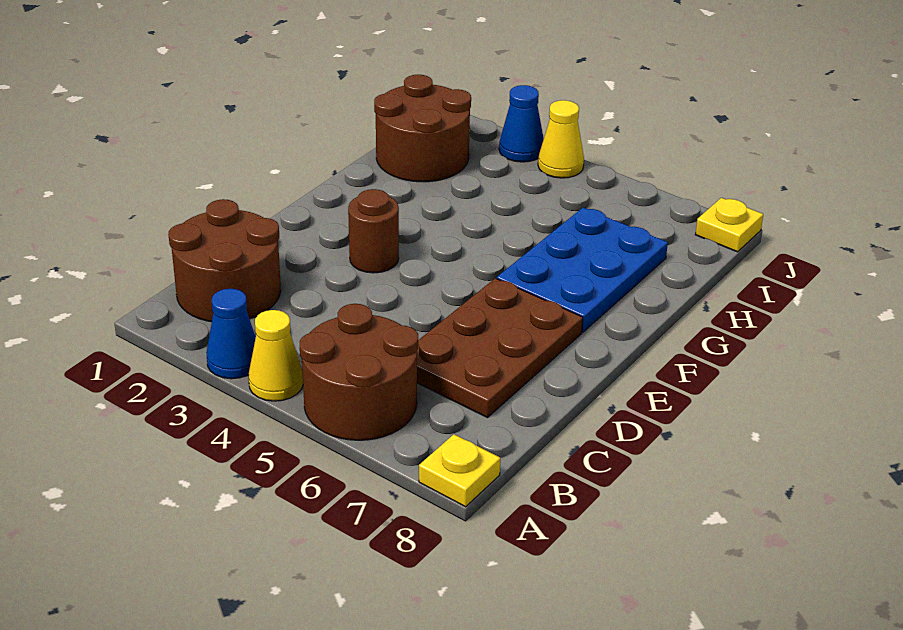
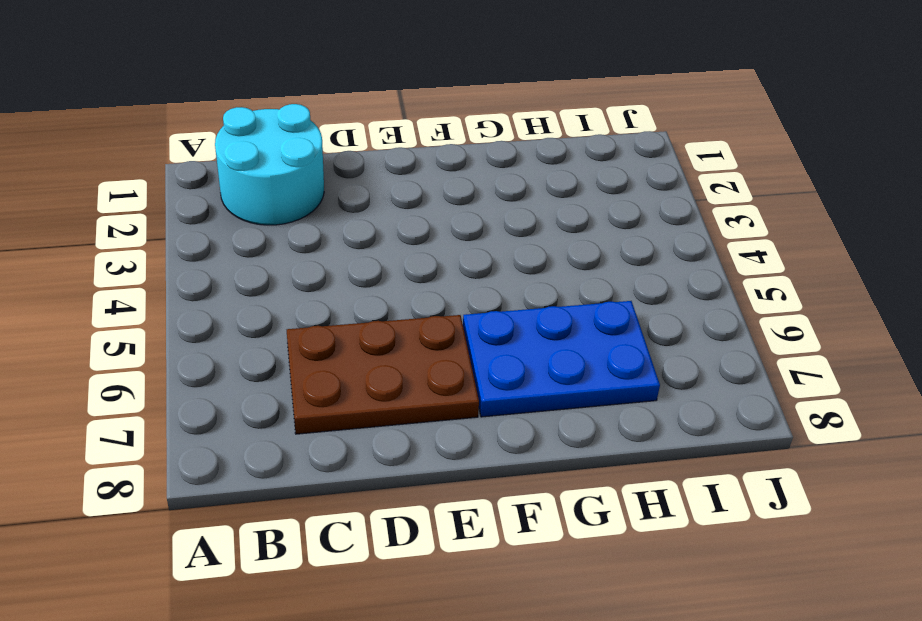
cyan 2x2 round brick [215,104,324,225] -> brown 2x2 round brick [168,199,281,322]
none -> blue 1x1 cone [206,289,256,379]
none -> yellow 1x1 cone [249,310,303,401]
none -> brown 2x2 round brick [300,304,418,440]

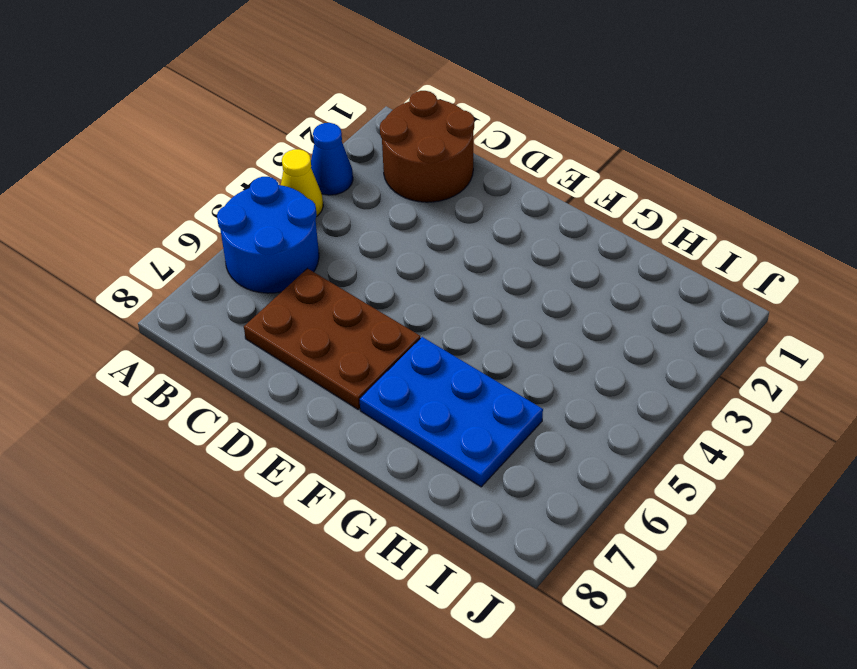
blue 2x2 round brick [217,177,319,293] -> brown 2x2 round brick [300,304,418,440]
none -> yellow 1x1 plate [419,434,500,507]
none -> brown 1x1 round brick [348,189,399,273]
none -> brown 2x2 round brick [374,75,471,182]

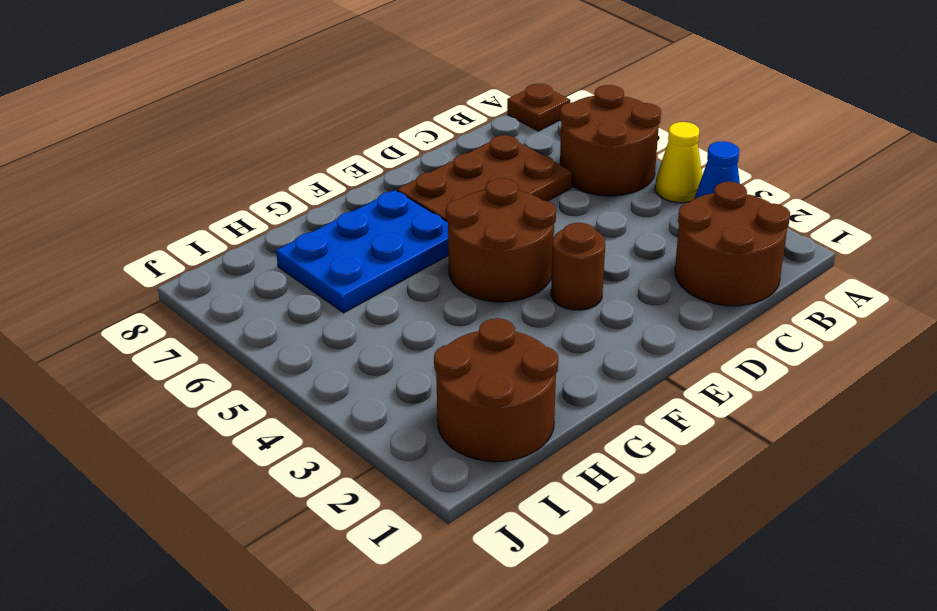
brown 1x1 plate [507,84,570,131] -> yellow 1x1 plate [419,434,500,507]
brown 2x2 round brick [446,178,556,302] -> none
none -> blue 1x1 cone [499,85,544,162]
none -> yellow 1x1 cone [538,100,584,178]
none -> yellow 1x1 plate [695,198,763,252]

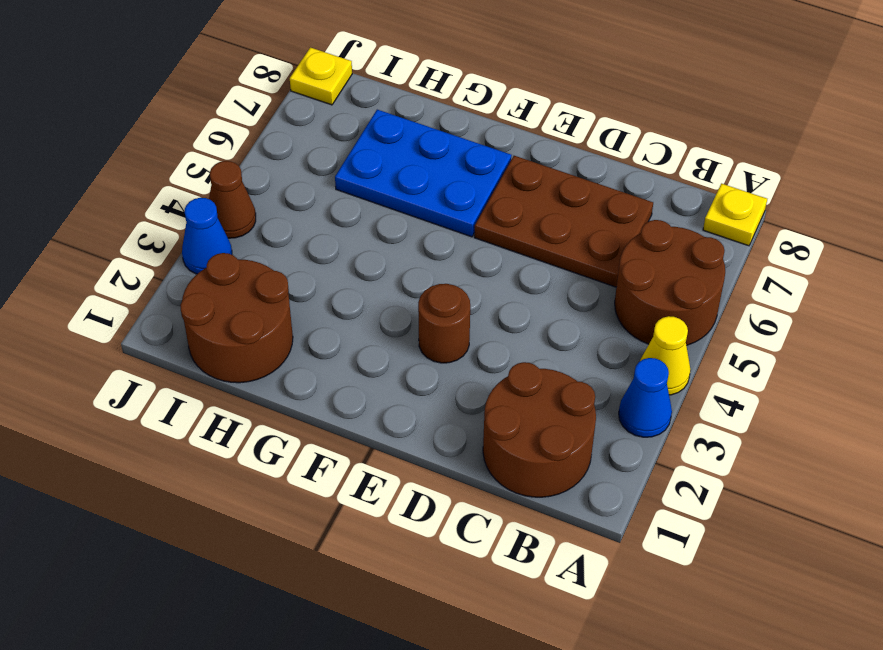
brown 1x1 cone [209,161,256,238] -> yellow 1x1 cone [538,100,584,178]

